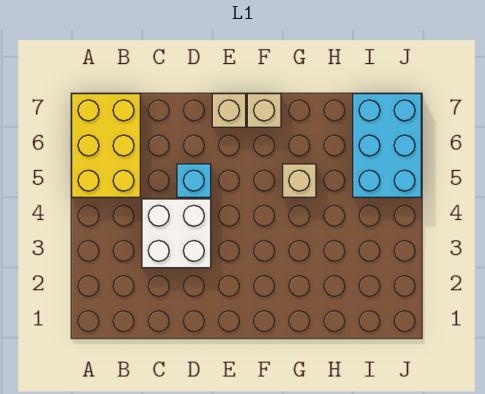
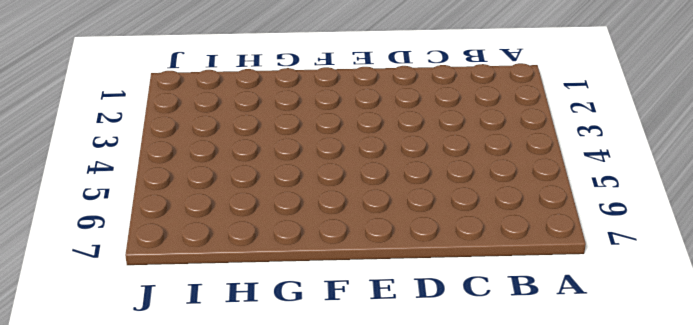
none -> yellow 2x3 brick [72,94,140,197]
none -> white 2x2 brick [142,199,211,268]

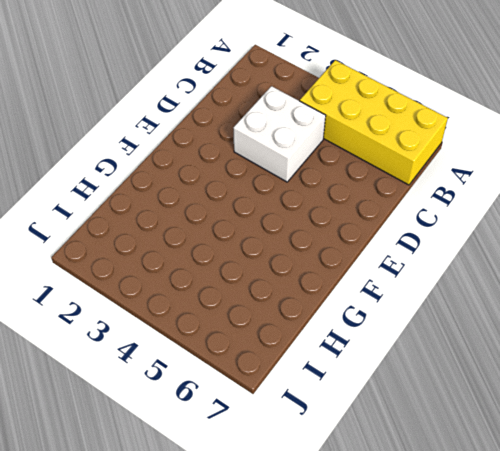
yellow 2x4 brick [300,60,448,185] -> yellow 2x3 brick [72,94,140,197]
none -> cyan 1x1 brick [177,164,211,197]
none -> tan 1x1 brick [212,94,246,127]

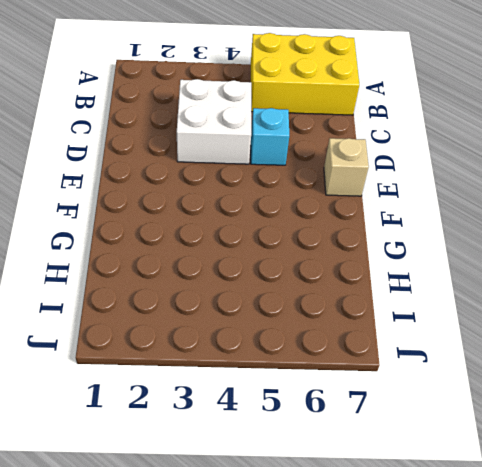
none -> tan 1x1 brick [247,94,281,127]
none -> tan 1x1 brick [283,164,316,197]

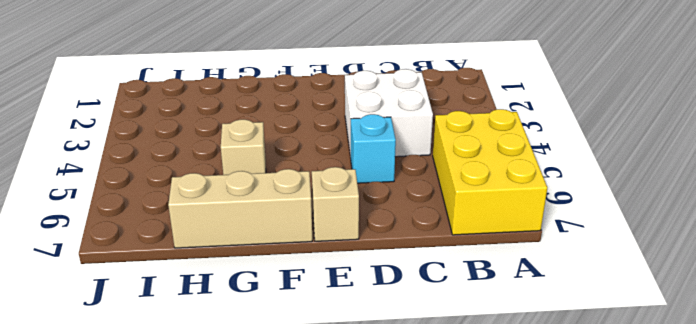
tan 1x3 brick [168,169,312,248] -> tan 1x1 brick [247,94,281,127]
none -> cyan 2x3 brick [353,94,421,197]

